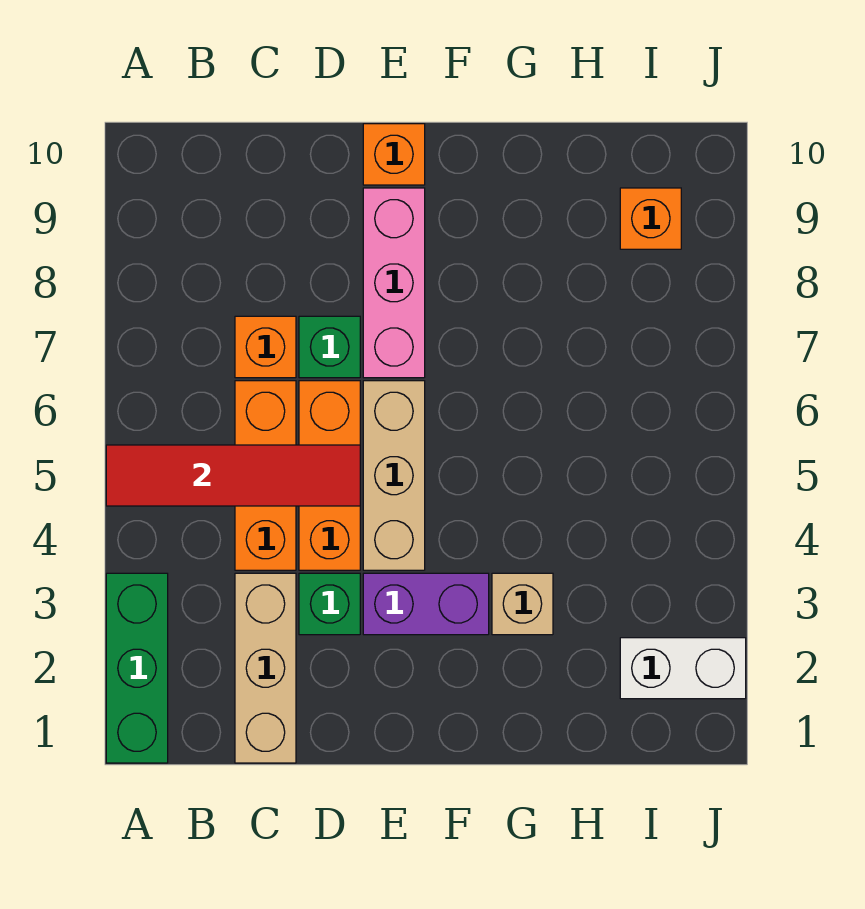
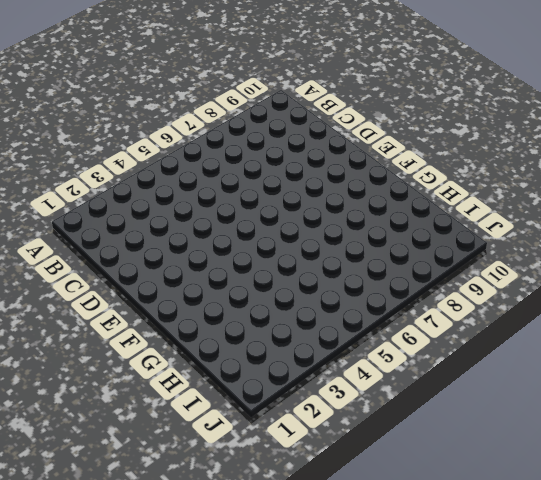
none -> green 1x3 brick [106,573,168,763]
none -> tan 1x3 brick [235,573,296,763]
none -> orange 1x3 brick [235,381,296,570]

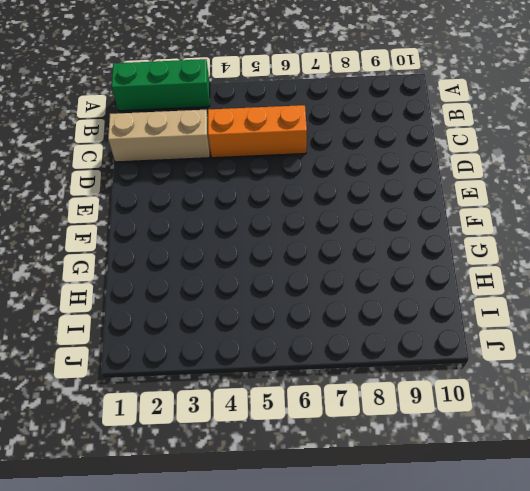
none -> orange 1x1 brick [235,316,296,378]
none -> green 1x1 brick [299,573,360,635]
none -> orange 1x3 brick [299,381,360,570]

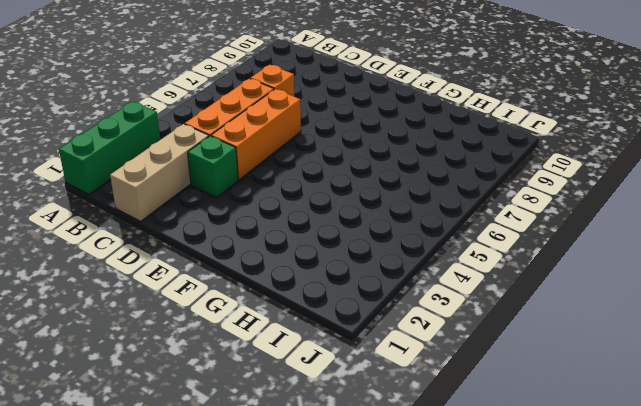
none -> green 1x1 brick [299,316,360,378]
none -> purple 1x2 brick [363,573,489,635]
none -> tan 1x3 brick [363,381,425,570]

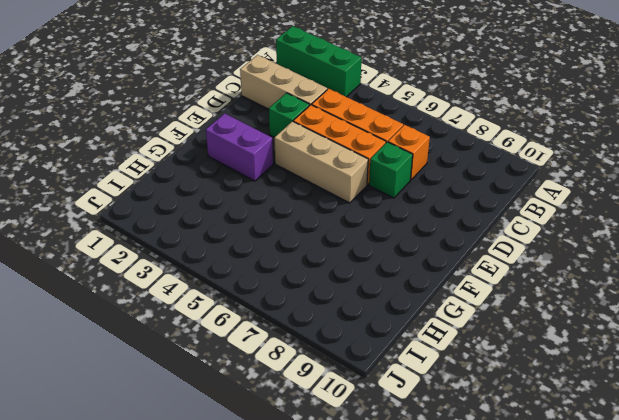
purple 1x2 brick [206,113,273,181] -> purple 1x2 brick turned to [363,573,489,635]
none -> pink 1x3 brick [363,188,425,378]
none -> orange 1x1 brick [363,124,425,185]
none -> tan 1x1 brick [492,573,553,635]

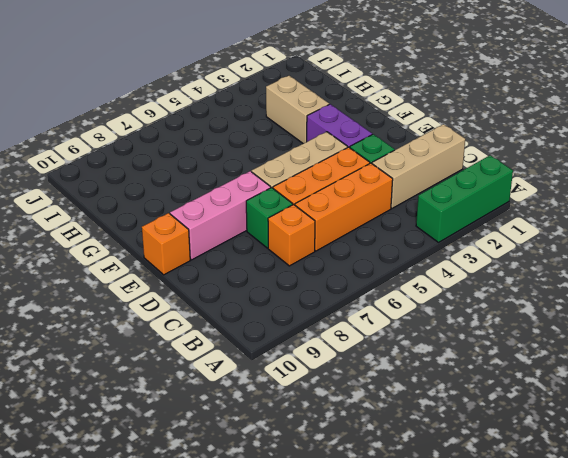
tan 1x2 brick [266,76,329,144] -> tan 1x1 brick [492,573,553,635]
none -> white 1x2 brick [620,638,746,699]
none -> orange 1x1 brick [620,188,681,249]
none -> red 1x4 tile [106,445,360,506]

